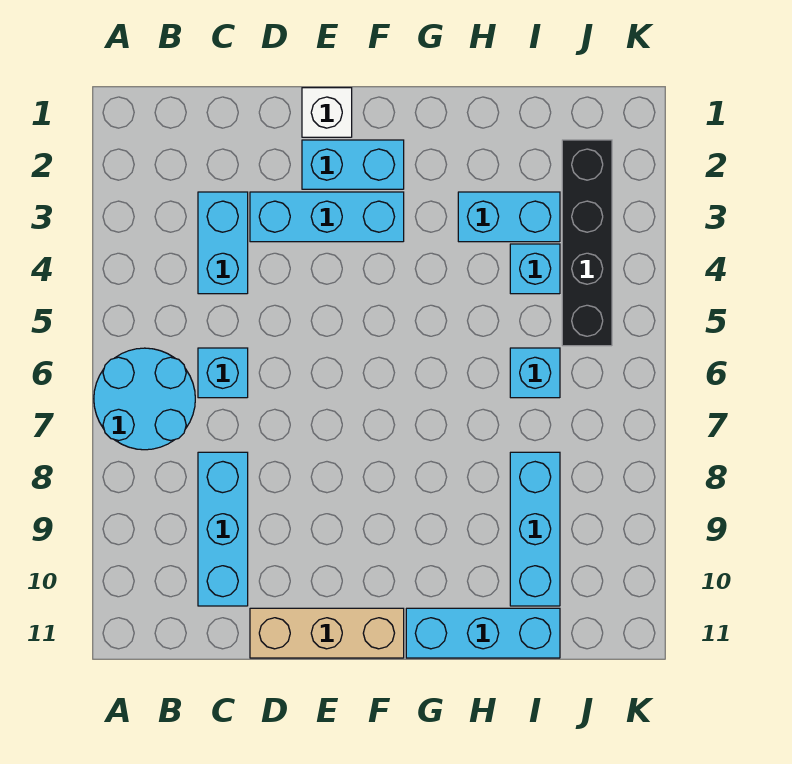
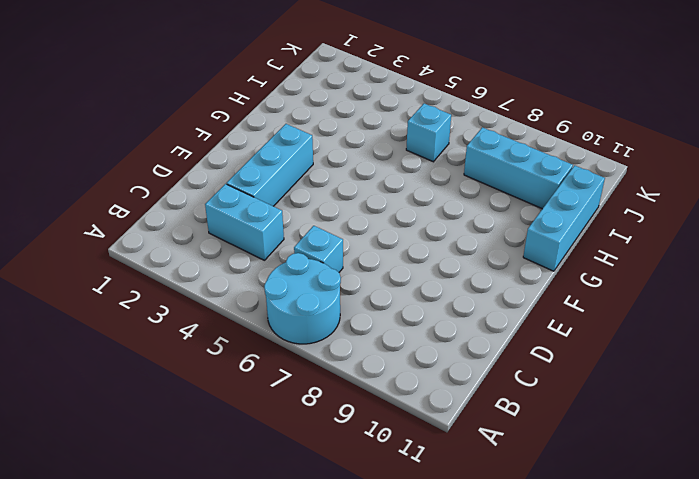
none -> cyan 1x3 brick [198,452,248,606]
none -> tan 1x3 brick [250,608,404,658]
none -> white 1x1 brick [302,88,352,137]

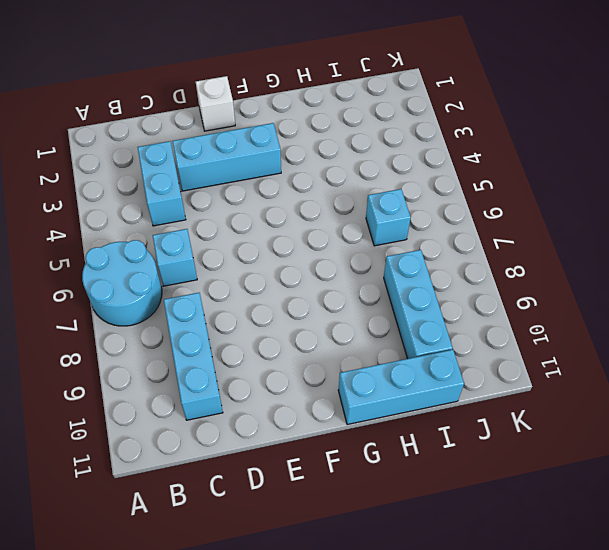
none -> tan 1x3 brick [250,608,404,658]
none -> cyan 1x2 brick [302,140,404,189]
none -> cyan 1x2 brick [458,192,560,242]

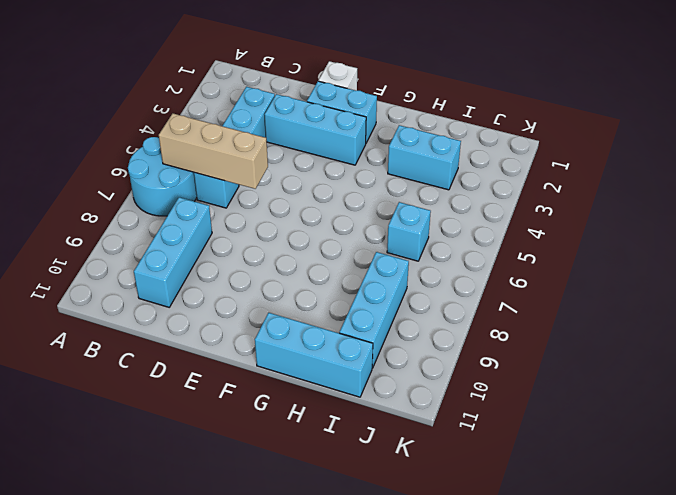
tan 1x3 brick [159,114,268,189] -> tan 1x3 brick moved to [250,608,404,658]
none -> cyan 1x1 brick [510,244,560,294]
none -> black 1x4 brick [562,140,612,346]

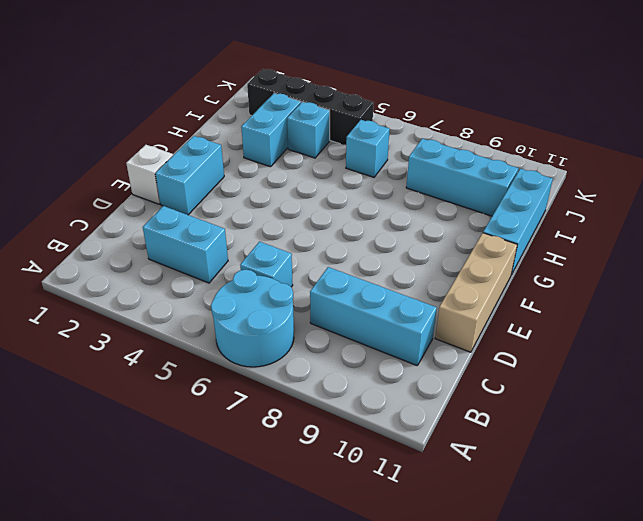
none -> cyan 1x3 brick [250,192,404,242]

